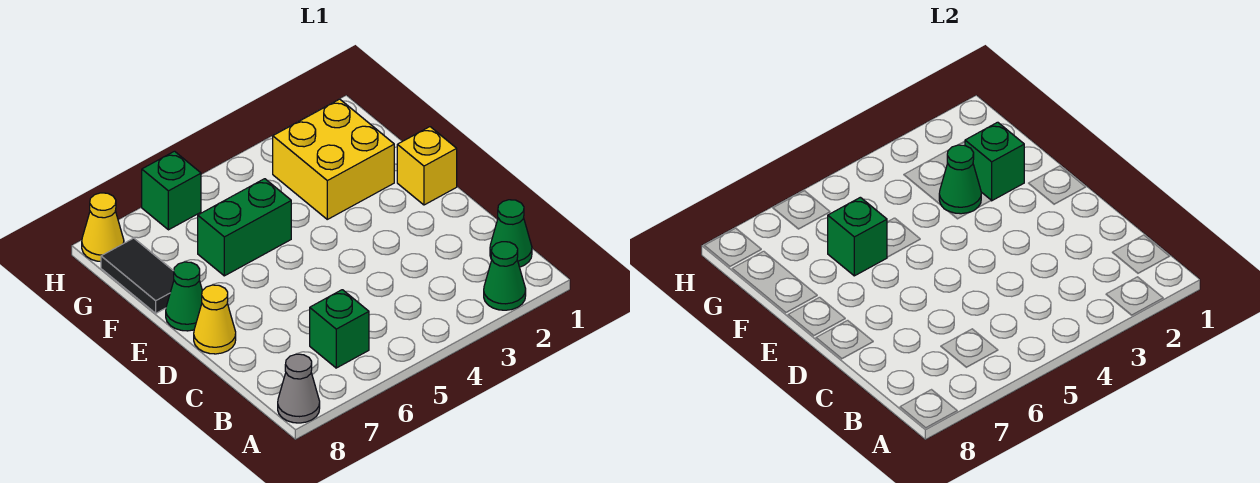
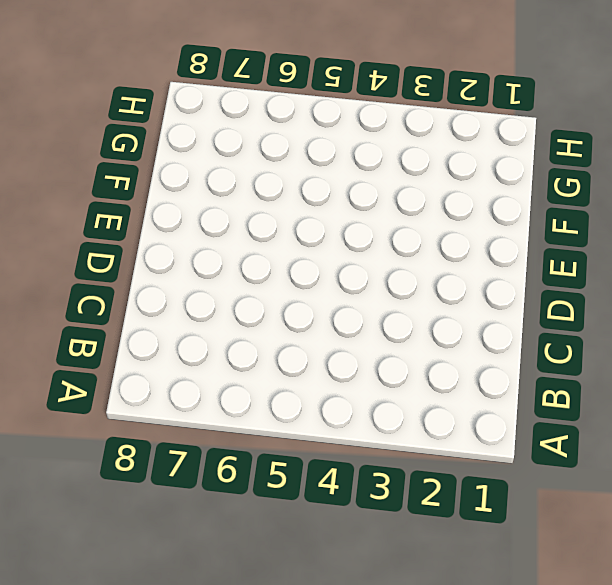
none -> green 1x1 cone [484,242,526,310]
none -> grey 1x1 cone [278,354,320,423]
none -> green 1x1 cone [490,200,532,267]

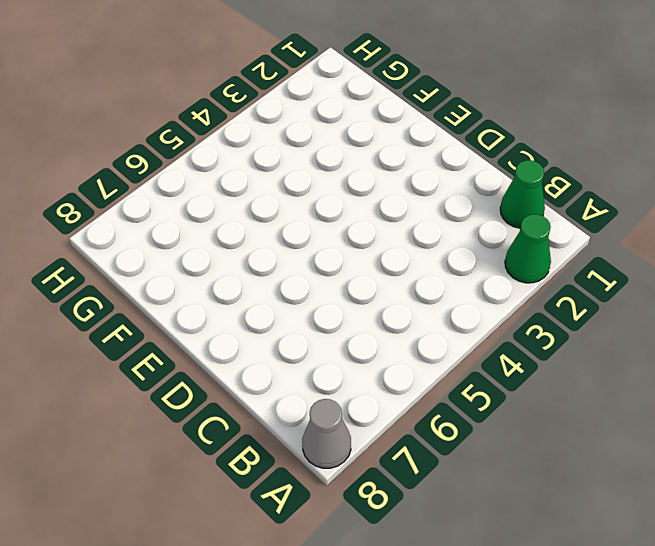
none -> green 1x1 brick [310,290,369,368]
none -> yellow 1x1 cone [194,285,236,354]
none -> yellow 1x1 brick [397,127,457,205]

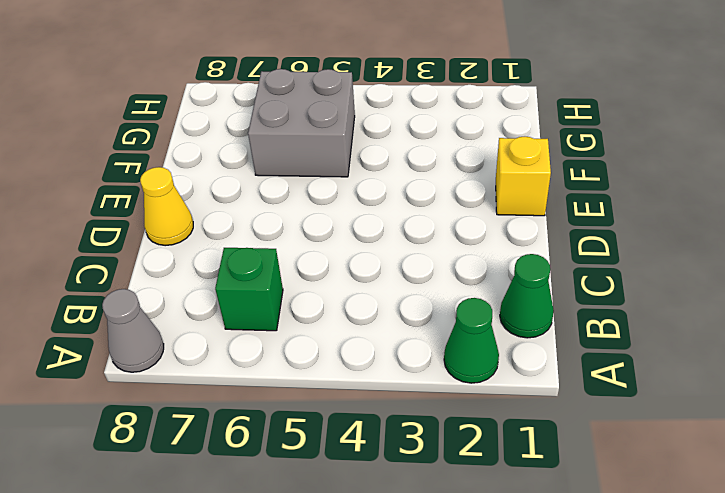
grey 2x2 brick [248,69,355,177] -> green 1x2 brick [198,179,291,276]
none -> green 1x1 cone [166,262,202,331]
none -> yellow 2x2 brick [273,99,394,219]
none -> black 1x2 tile [101,238,174,313]

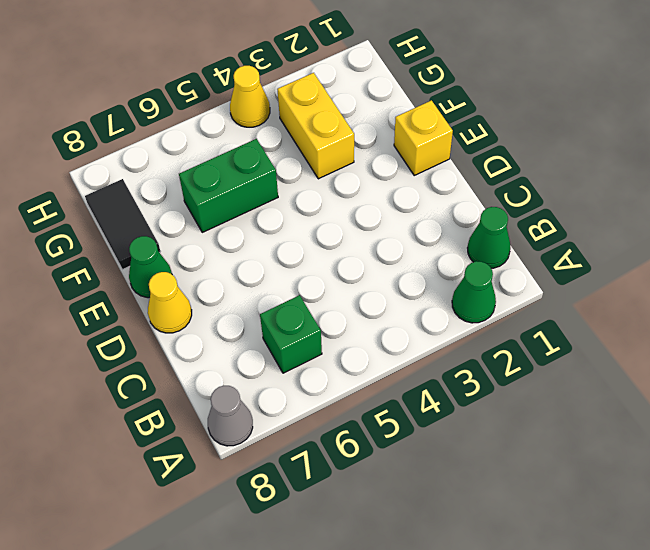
yellow 1x2 brick [277,73,354,179] -> yellow 2x2 brick [273,99,394,219]
yellow 1x1 cone [230,66,270,127] -> yellow 1x1 cone moved to [82,193,124,262]
none -> green 1x1 brick [142,151,201,230]
none -> green 1x1 brick [965,122,1024,201]
none -> green 1x1 cone [939,145,981,214]

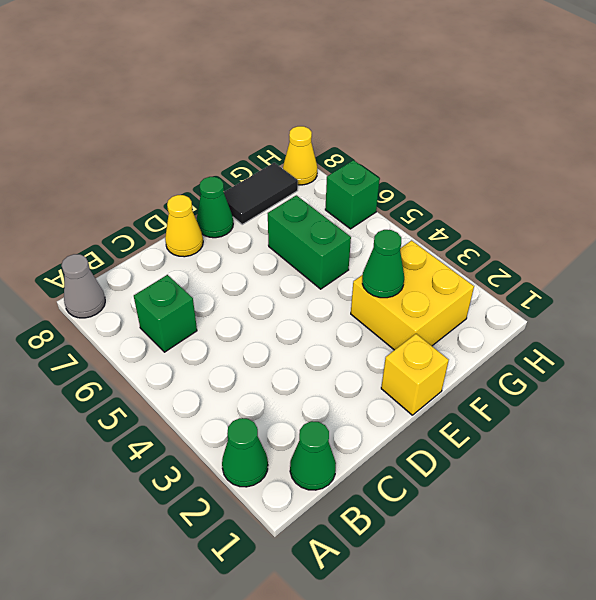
none -> green 1x1 brick [965,122,1024,201]
none -> green 1x1 brick [828,197,887,276]

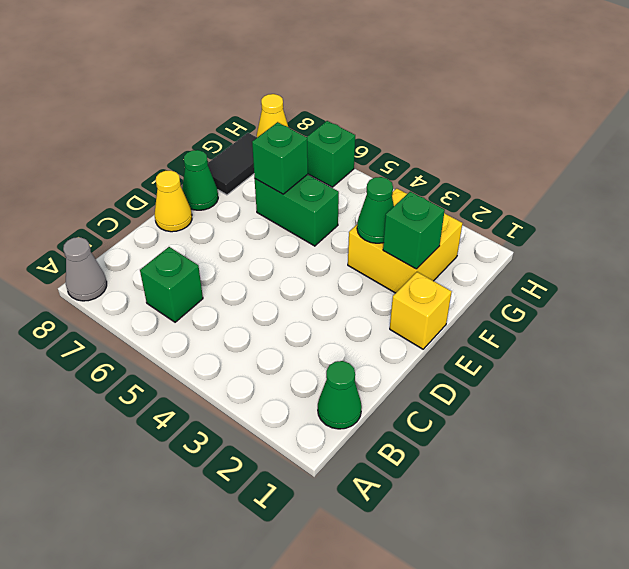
none -> green 1x1 cone [484,242,526,310]

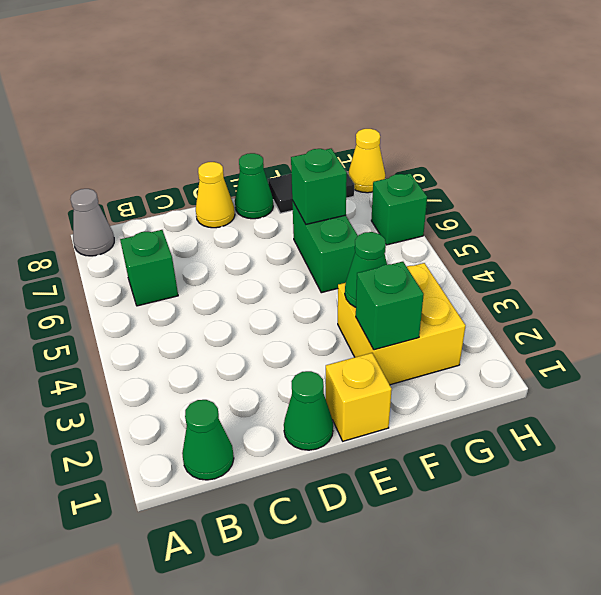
green 1x1 cone [284,371,333,450] -> green 1x1 cone moved to [484,242,526,310]

